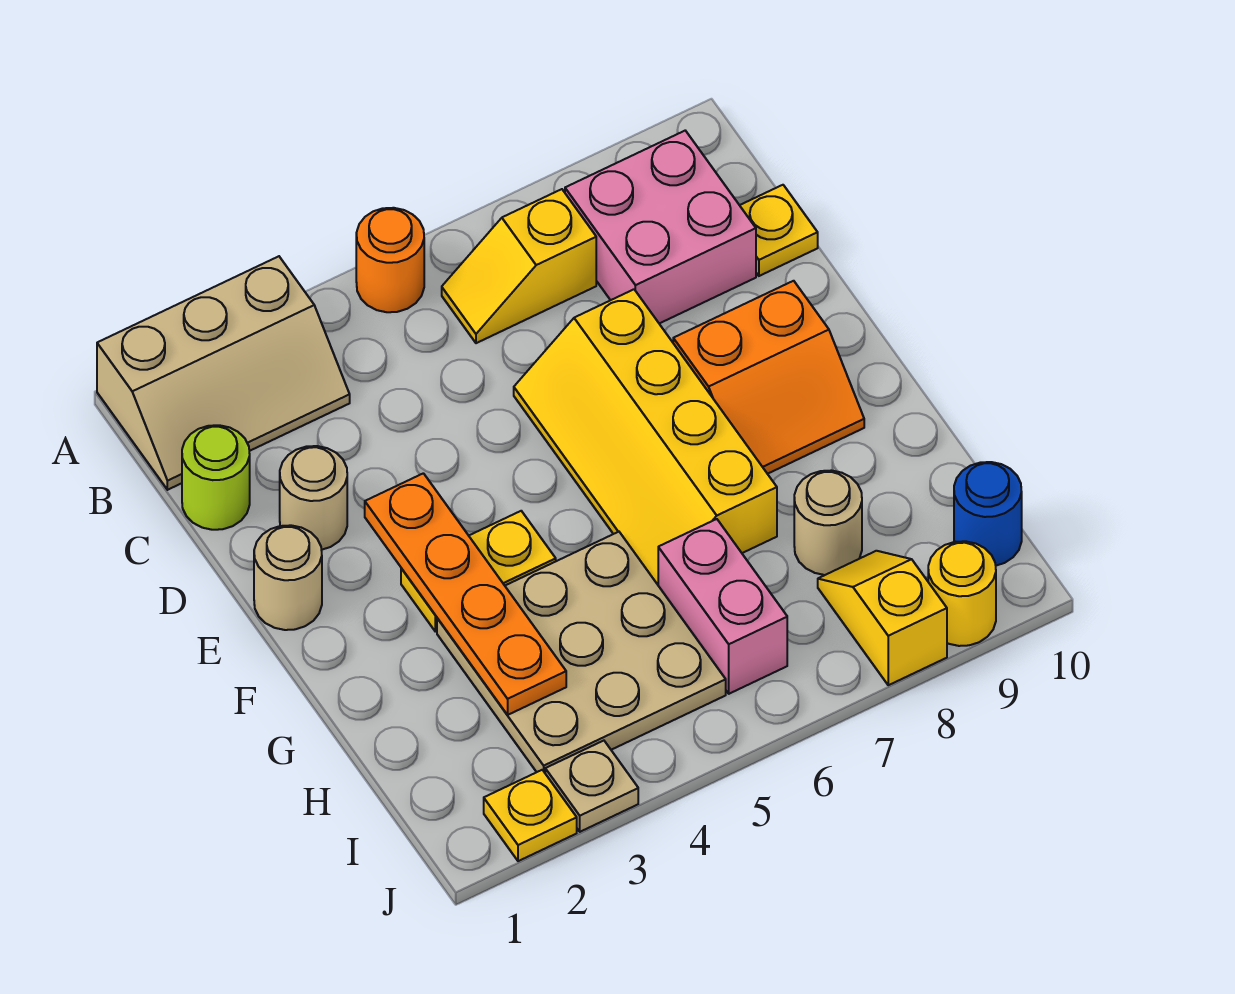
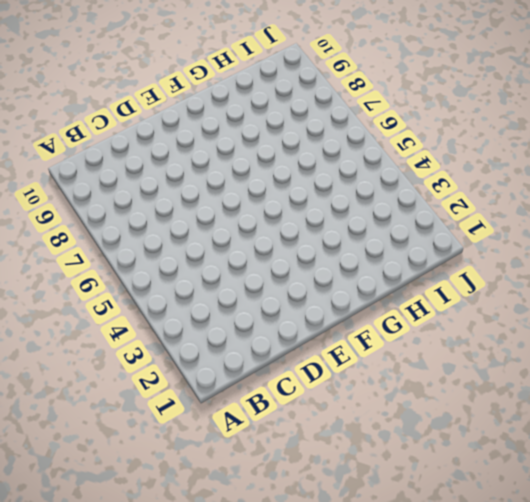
none -> tan 2x3 slope [97,256,350,490]
none -> orange 1x1 round brick [356,208,424,312]
none -> yellow 1x2 slope [442,189,596,343]

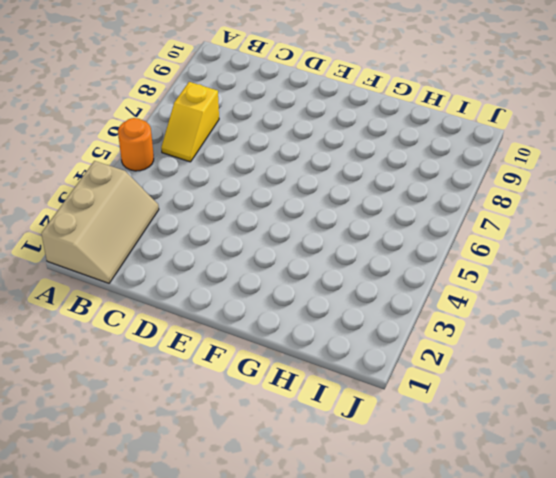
none -> pink 2x2 brick [565,131,756,324]
none -> lime 1x1 round brick [182,425,250,530]
none -> yellow 1x1 plate [740,185,818,276]

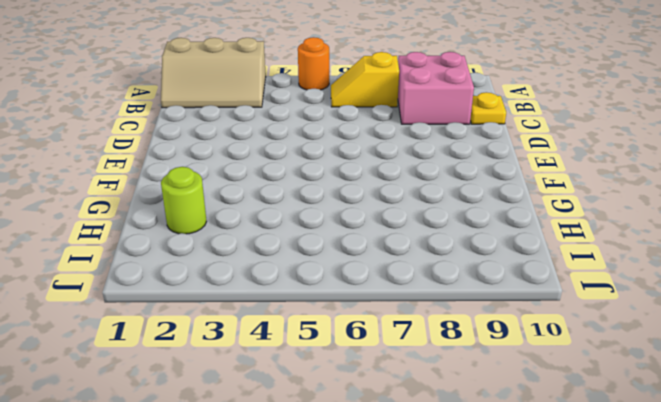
lime 1x1 round brick [161,167,206,234] -> lime 1x1 round brick moved to [182,425,250,530]
none -> tan 1x1 round brick [280,446,347,550]
none -> yellow 2x4 slope [514,289,777,585]
none -> tan 1x1 round brick [254,525,322,630]

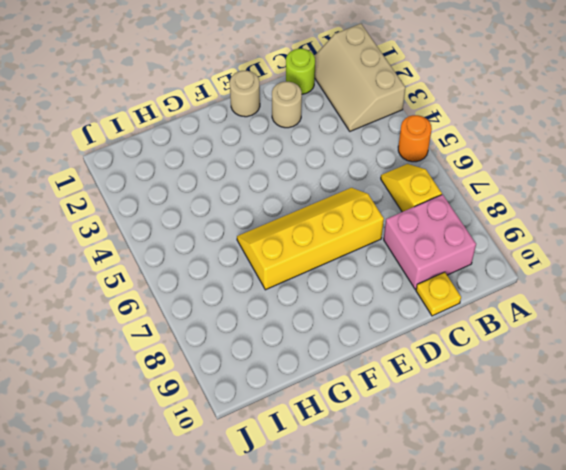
none -> orange 2x2 slope [673,281,864,474]
none -> yellow 1x2 plate [401,511,556,631]
none -> tan 3x3 plate [437,532,726,773]

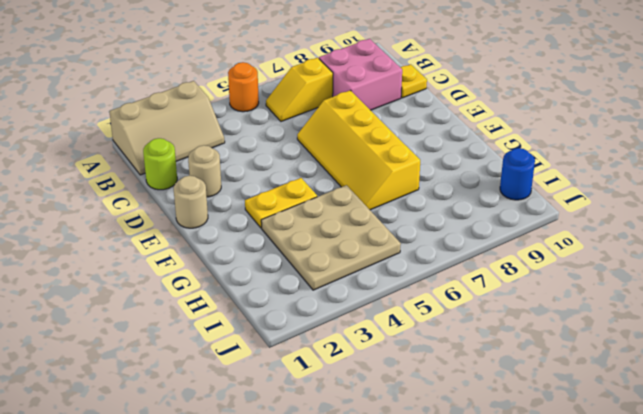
none -> orange 2x2 slope [673,281,864,474]
none -> pink 1x2 brick [658,519,787,694]
none -> tan 1x1 round brick [794,470,862,575]

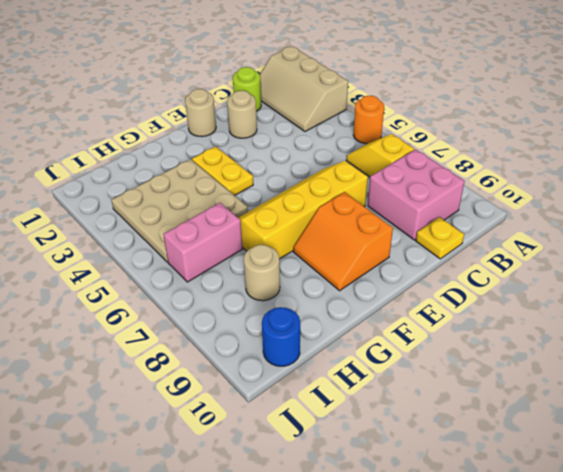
none -> yellow 1x2 slope [818,551,947,685]
none -> yellow 1x1 plate [484,770,577,861]
none -> tan 1x1 plate [545,741,638,832]

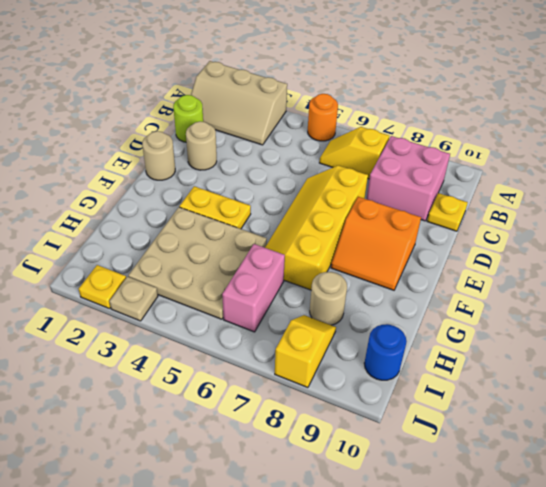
none -> yellow 1x1 round brick [928,541,996,646]
none -> orange 1x4 plate [365,473,566,715]

